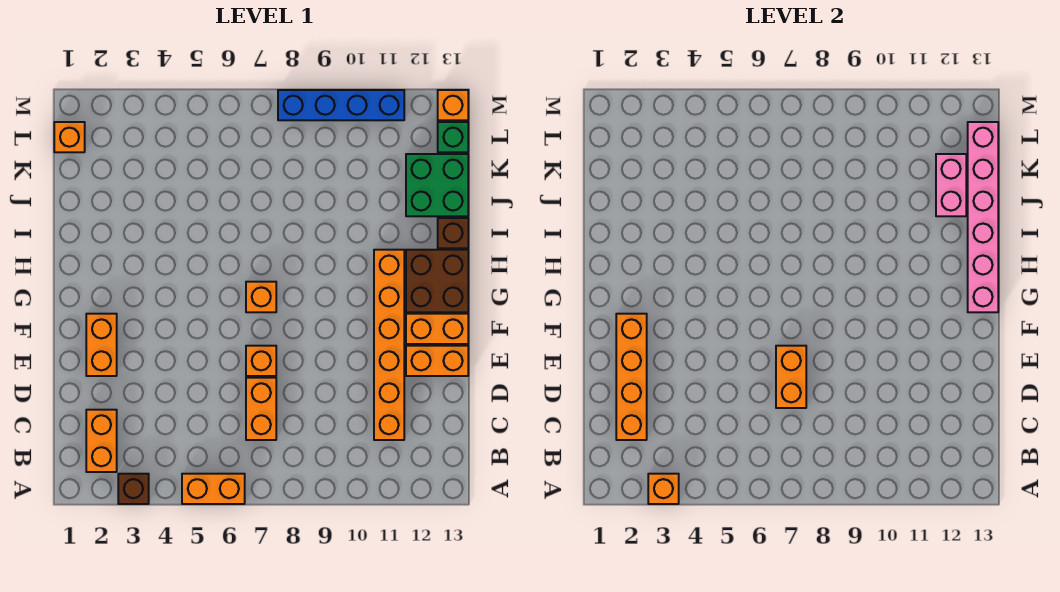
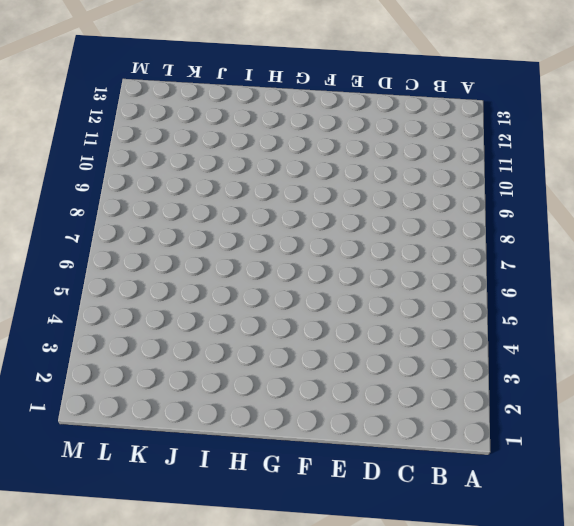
none -> brown 1x1 brick [118,474,149,504]
none -> orange 1x2 brick [182,474,245,504]
none -> orange 1x2 brick [86,410,117,472]

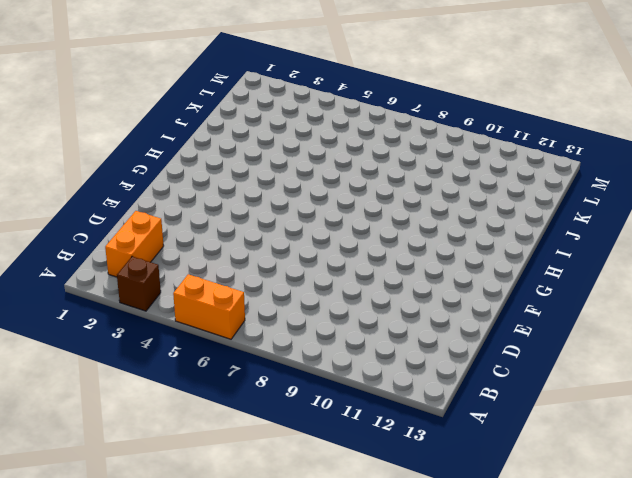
none -> orange 1x2 brick [246,378,276,440]
none -> orange 1x6 brick [374,250,404,440]
none -> orange 1x2 brick [86,314,117,376]

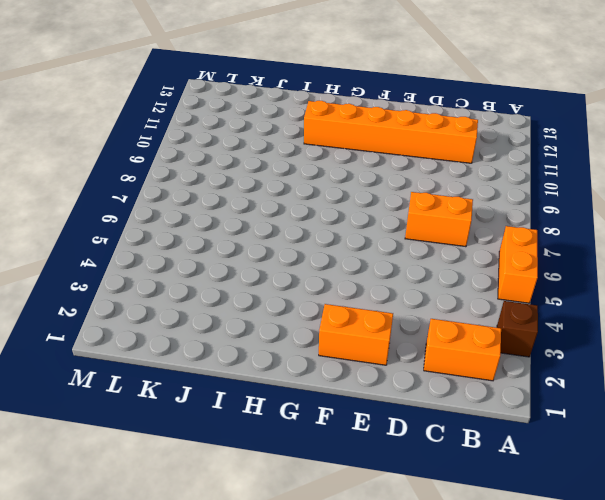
none -> orange 1x1 brick [246,346,276,376]
none -> orange 1x2 brick [406,346,468,376]
none -> orange 1x2 brick [406,314,468,344]

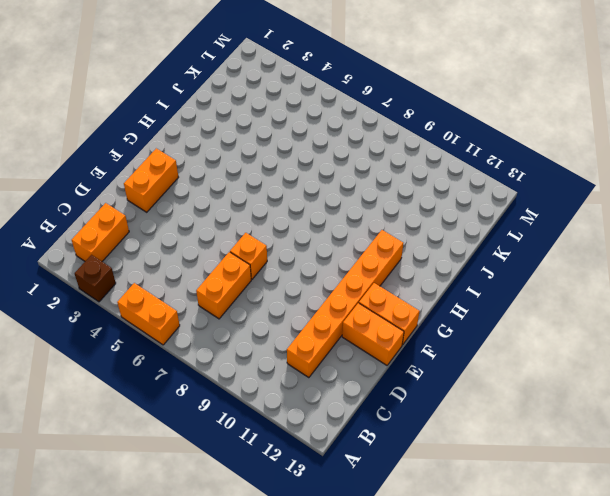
none -> orange 1x1 brick [246,282,276,312]
none -> brown 2x2 brick [406,250,468,312]
none -> brown 1x1 brick [438,218,468,248]

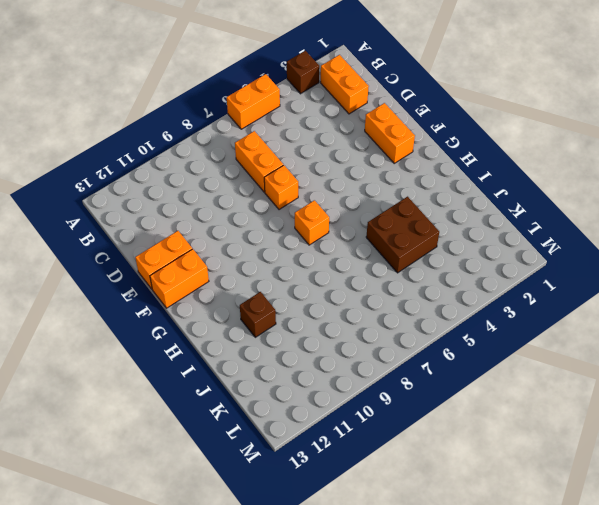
brown 2x2 brick [366,197,439,273] -> brown 2x2 brick moved to [406,250,468,312]
brown 1x1 brick [240,292,276,337] -> brown 1x1 brick moved to [438,218,468,248]
none -> orange 1x6 brick [374,250,404,440]
none -> green 2x2 brick [406,154,468,216]
none -> orange 1x1 brick [54,122,85,152]

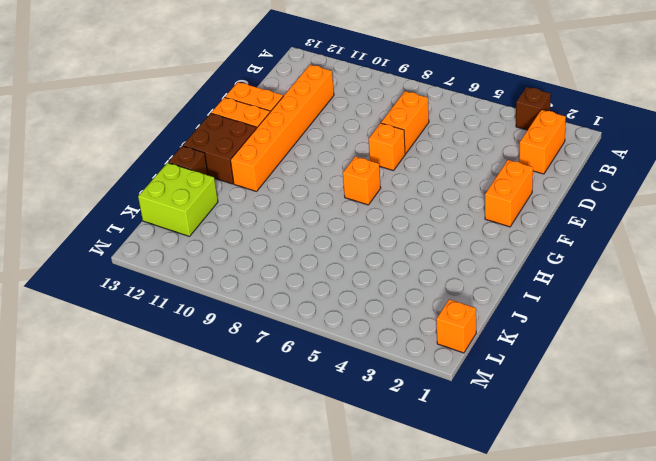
lime 2x2 brick [138,163,218,236] -> green 2x2 brick [406,154,468,216]
none -> orange 1x2 brick [182,474,245,504]
none -> green 1x1 brick [438,122,468,152]
none -> blue 1x4 brick [278,90,404,120]

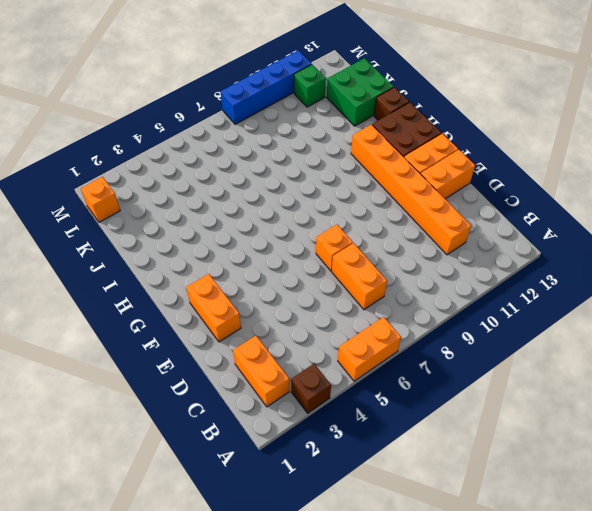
green 1x1 brick [294,65,326,107] -> green 1x1 brick moved to [438,122,468,152]
none -> orange 1x1 brick [246,282,276,312]
none -> orange 1x1 brick [438,90,468,120]
none -> orange 1x1 brick [648,474,679,504]

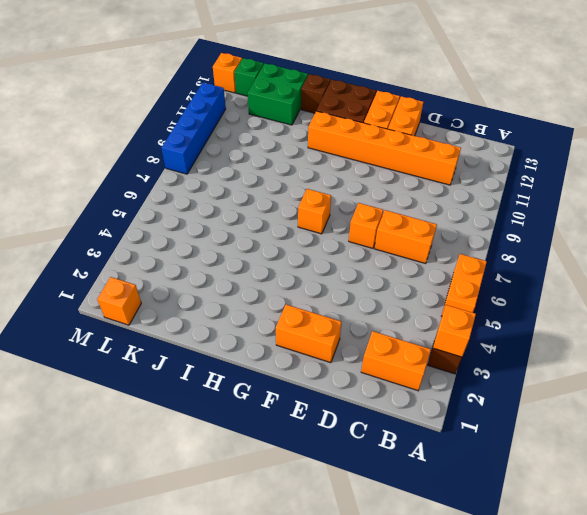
none -> orange 1x4 brick [616,314,647,440]
none -> orange 1x2 brick [776,346,806,408]
none -> pink 1x6 brick [968,122,998,312]

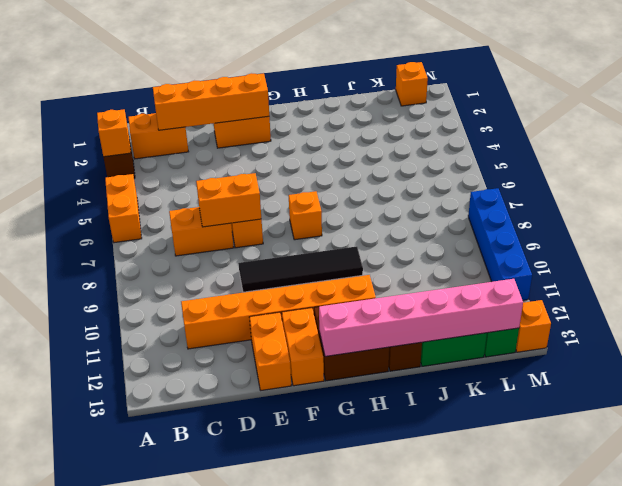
black 1x4 tile [238,246,363,292] -> none
none -> pink 1x2 brick [936,154,966,216]

